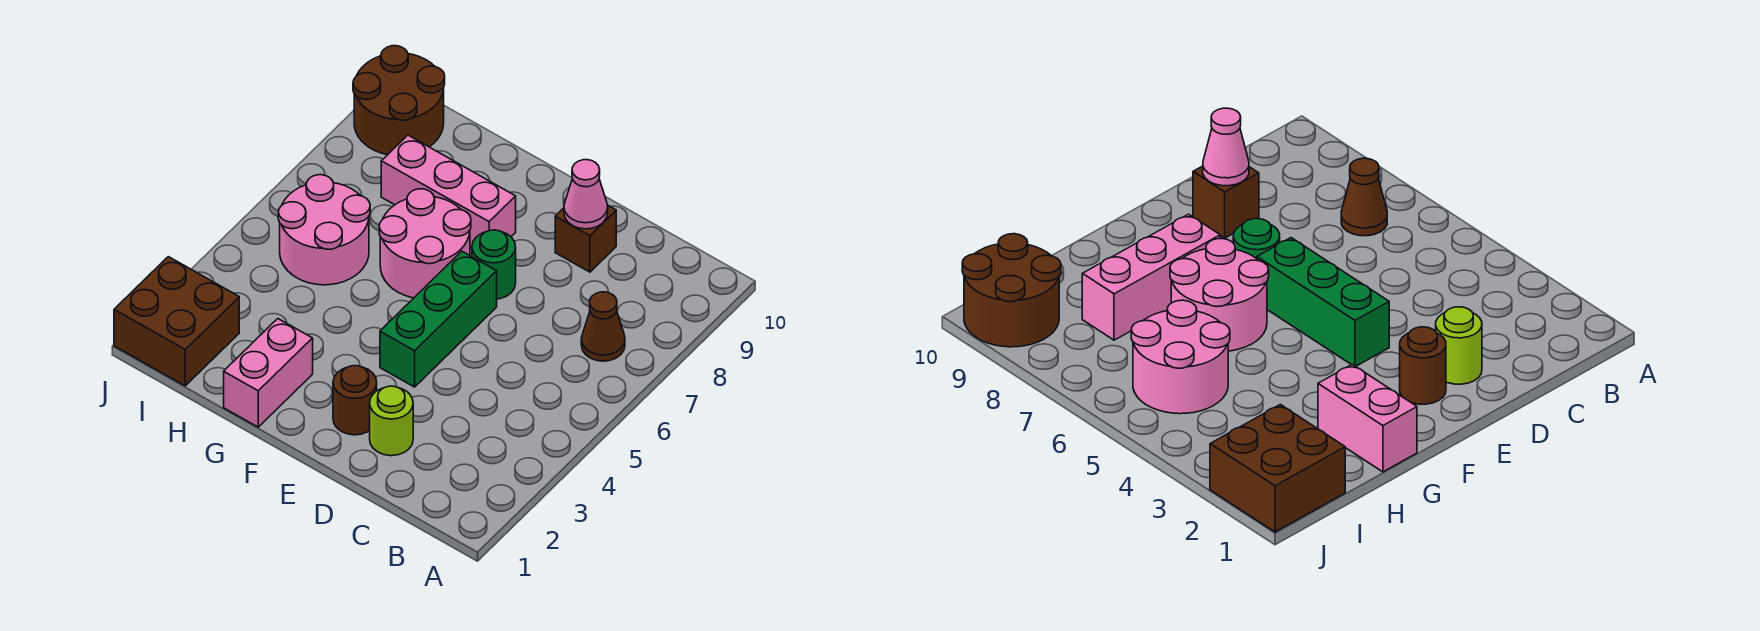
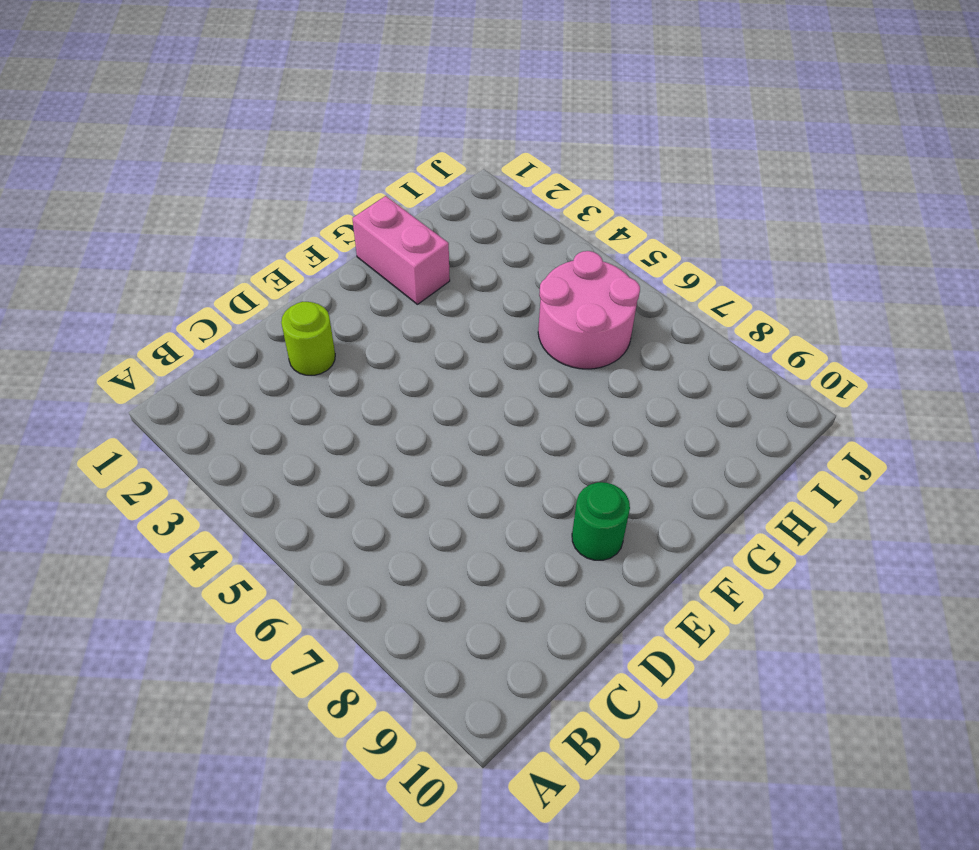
green 1x1 round brick [572,482,630,560] -> green 1x1 round brick moved to [472,230,516,299]
none -> brown 1x1 cone [581,292,625,361]
none -> brown 1x1 brick [555,205,616,272]
none -> brown 1x1 round brick [333,366,377,435]

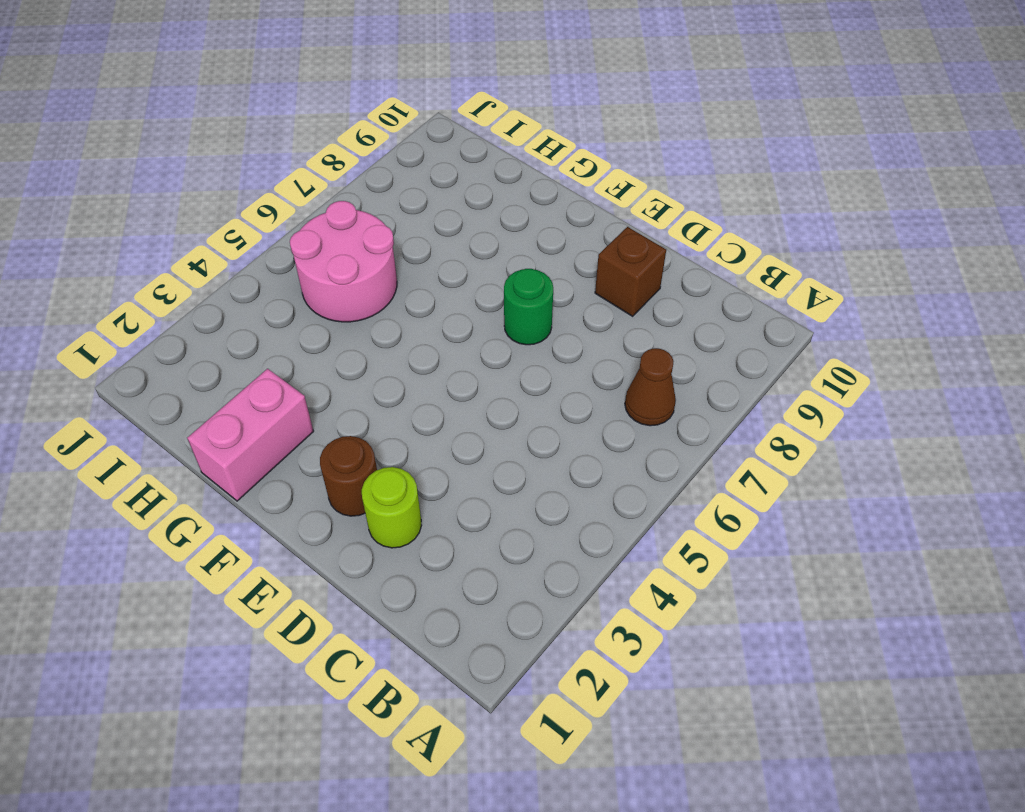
none -> green 1x3 brick [380,251,497,387]
none -> pink 2x2 round brick [379,189,471,298]
none -> pink 1x3 brick [381,135,516,248]

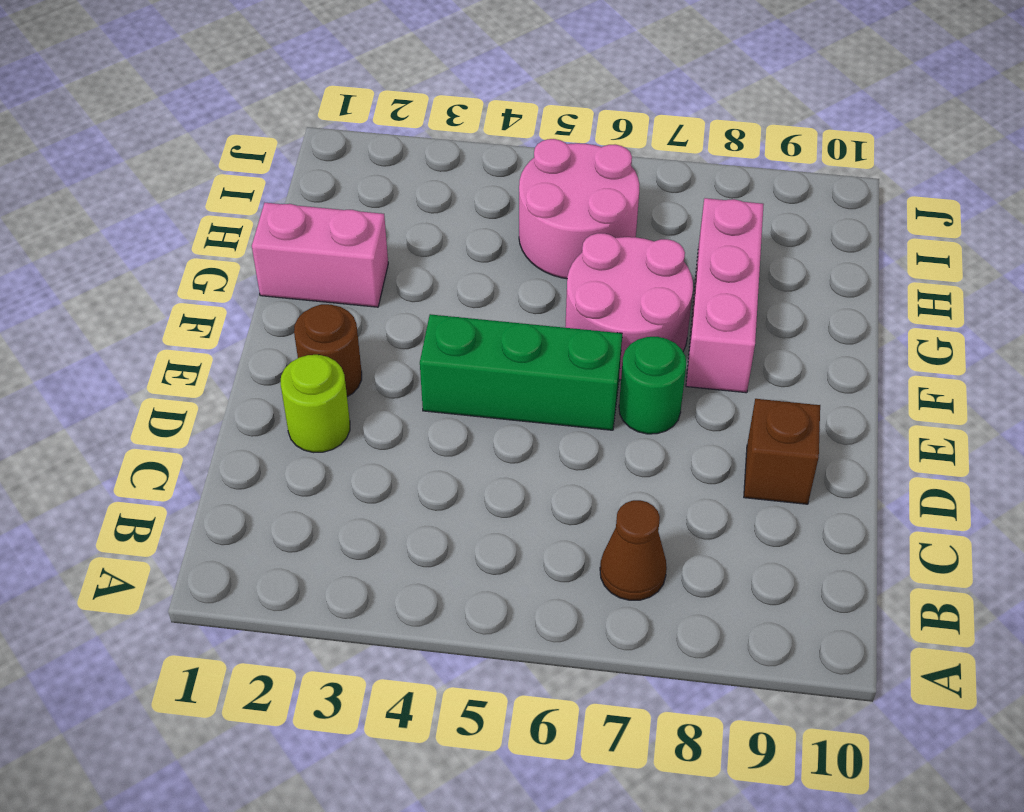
none -> brown 2x2 brick [114,257,239,386]
none -> brown 2x2 round brick [353,46,445,155]
none -> pink 1x1 cone [564,160,608,229]

